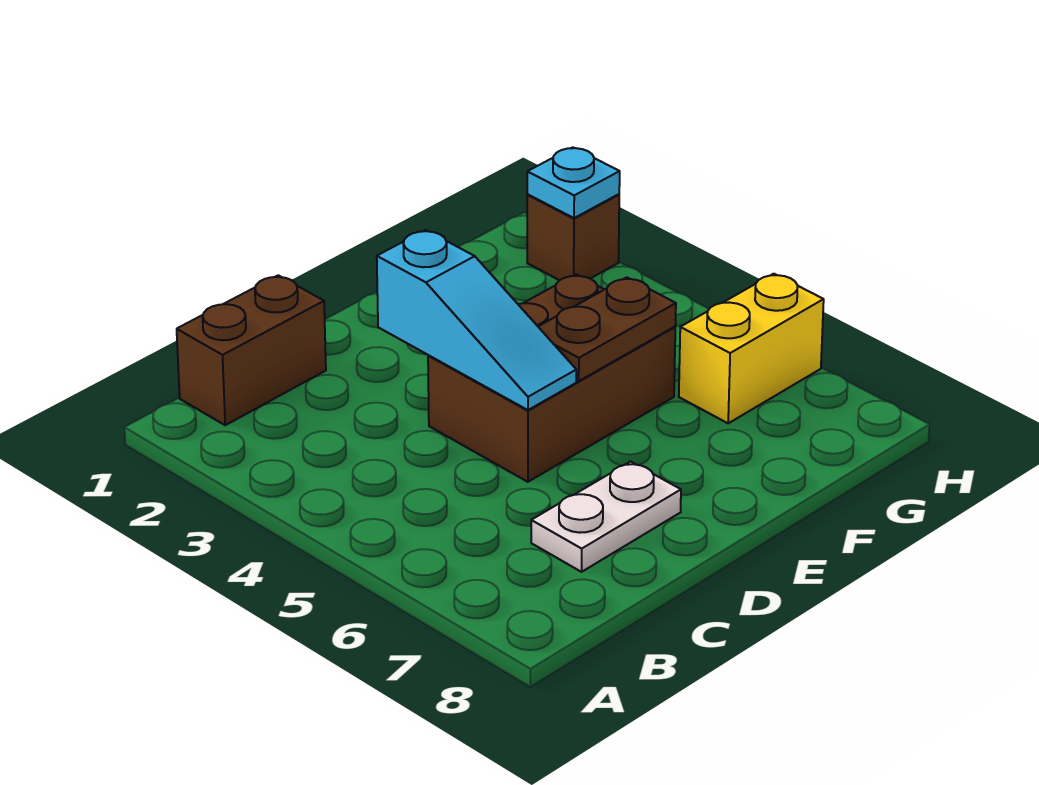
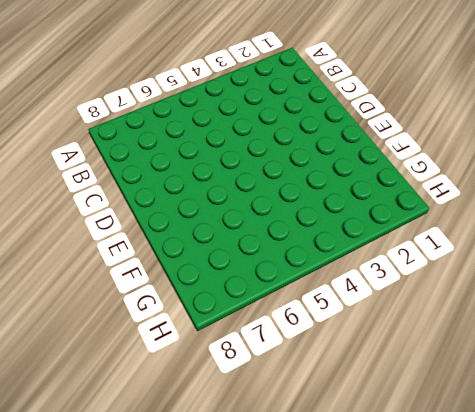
none -> brown 1x2 brick [177,275,326,425]
none -> white 1x2 plate [531,462,681,572]

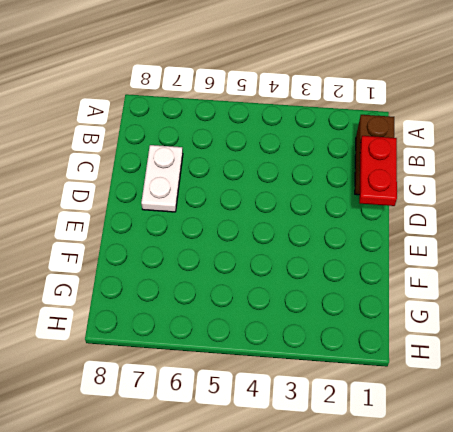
red 1x2 plate [359,136,397,206] -> none
none -> brown 2x3 brick [428,274,675,482]
none -> yellow 1x2 brick [679,274,824,423]

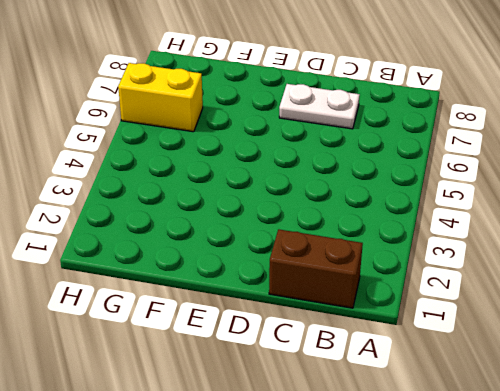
none -> brown 2x3 brick [428,274,675,482]
none -> brown 1x1 brick [527,194,619,280]

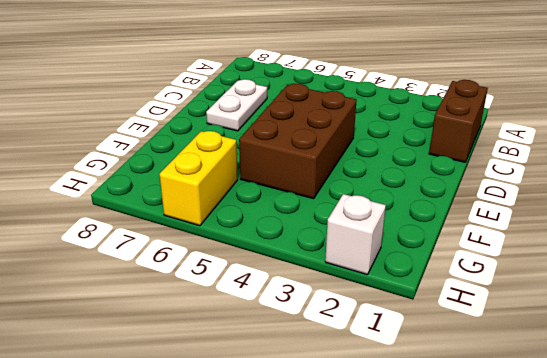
white 1x1 brick [325,194,386,275] -> brown 1x1 brick [527,194,619,280]
none -> cyan 1x3 slope [377,230,576,410]
none -> brown 1x2 plate [538,277,676,381]

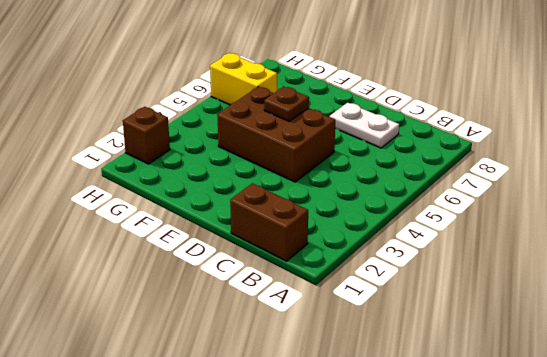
brown 1x1 plate [264,87,309,121] -> brown 1x2 plate [538,277,676,381]
none -> cyan 1x3 slope [377,230,576,410]
none -> cyan 1x1 plate [527,147,620,218]

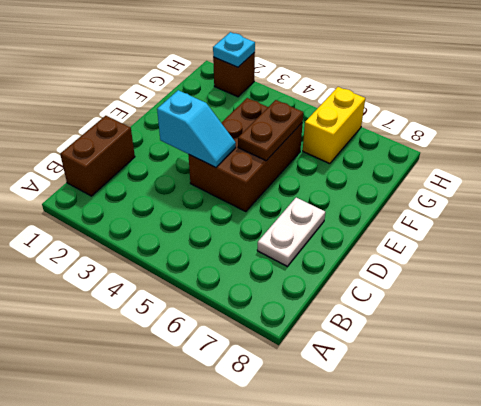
cyan 1x2 slope [157,90,236,167] -> cyan 1x3 slope [377,230,576,410]

